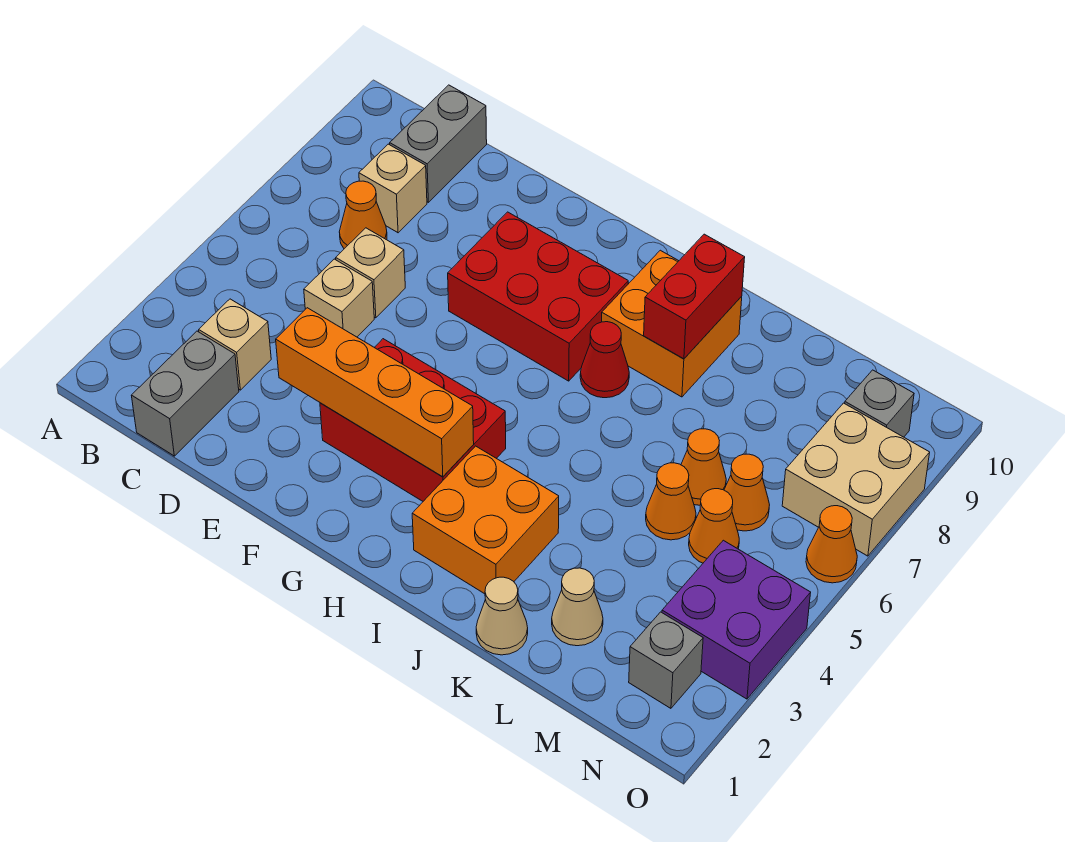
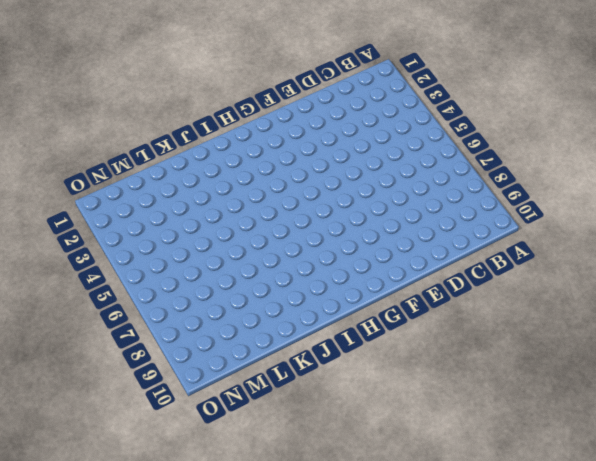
none -> grey 1x2 brick [131,331,239,456]
none -> tan 1x1 brick [199,299,271,390]
none -> orange 1x1 cone [339,181,387,249]

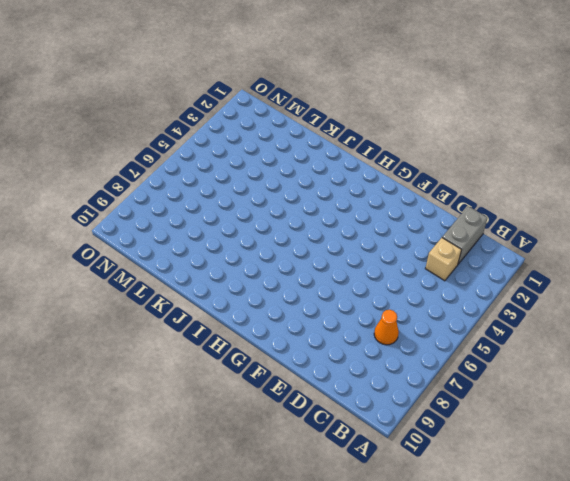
none -> tan 1x1 brick [359,144,427,233]
none -> grey 1x2 brick [390,85,487,202]
none -> tan 1x1 brick [304,259,374,337]

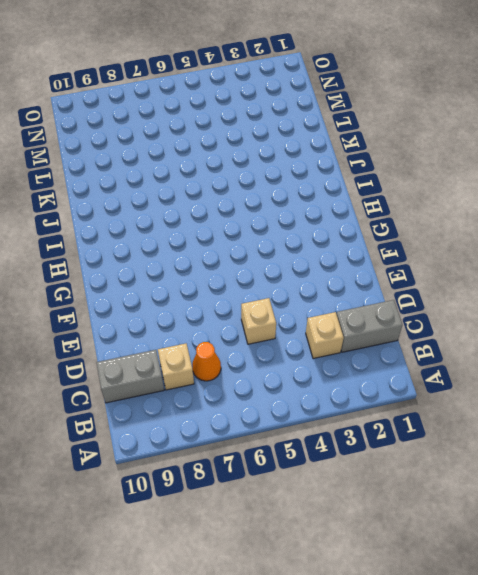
none -> tan 1x1 brick [336,228,405,318]
none -> red 2x3 brick [320,339,506,501]
none -> red 2x3 brick [448,212,628,381]

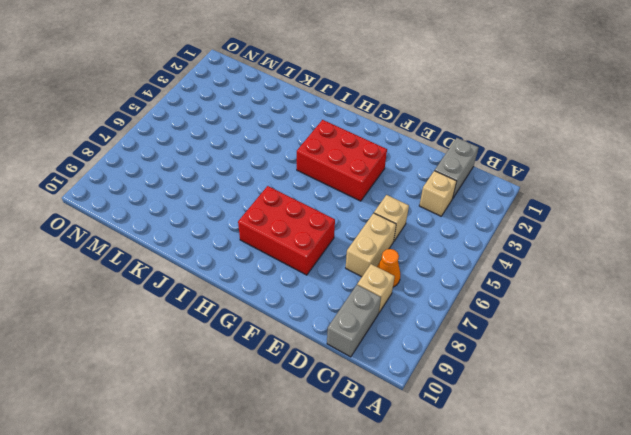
tan 1x2 brick [346,213,396,277] -> tan 1x1 brick [336,228,405,318]
none -> orange 2x2 brick [412,446,559,594]
none -> red 1x1 cone [580,322,629,398]
none -> orange 2x2 brick [602,250,742,397]

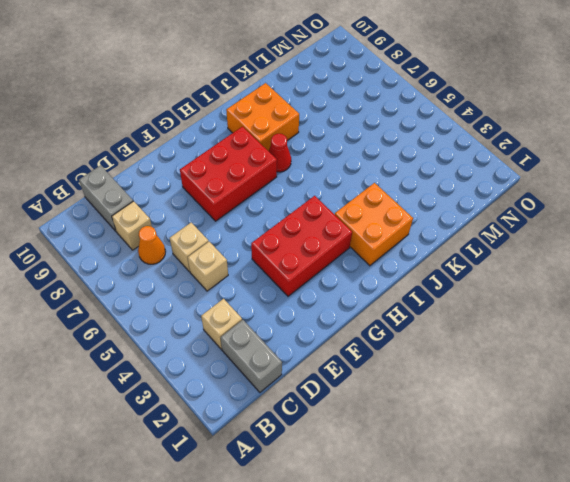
none -> tan 1x1 cone [476,577,528,655]
none -> tan 1x1 cone [552,568,603,646]
none -> orange 1x1 cone [646,463,696,540]

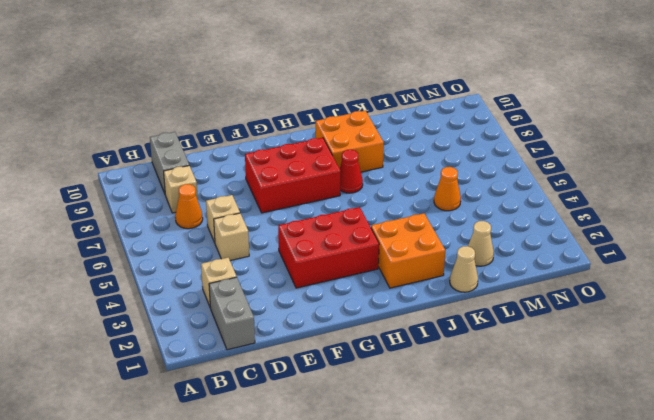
none -> orange 1x1 cone [681,429,726,505]
none -> orange 1x1 cone [689,489,739,563]
none -> orange 1x1 cone [724,454,769,531]

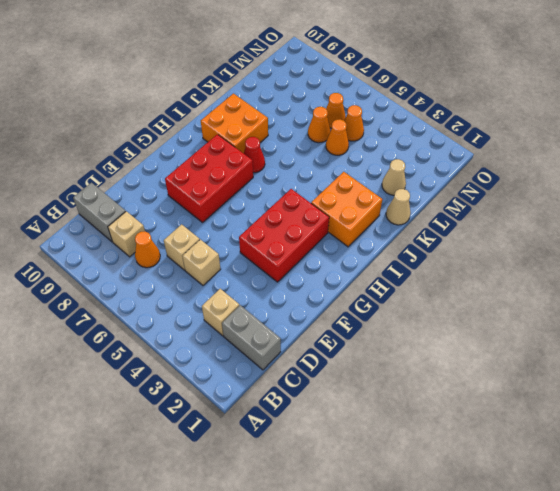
none -> grey 1x1 brick [629,612,703,708]
none -> purple 2x2 brick [662,540,811,699]
none -> tan 2x2 brick [782,403,930,556]

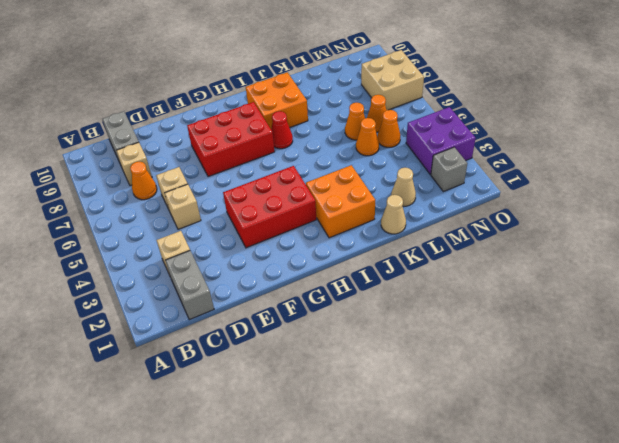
none -> grey 1x1 brick [845,370,914,437]
none -> orange 1x1 cone [806,506,857,583]
none -> orange 1x4 brick [276,308,474,477]

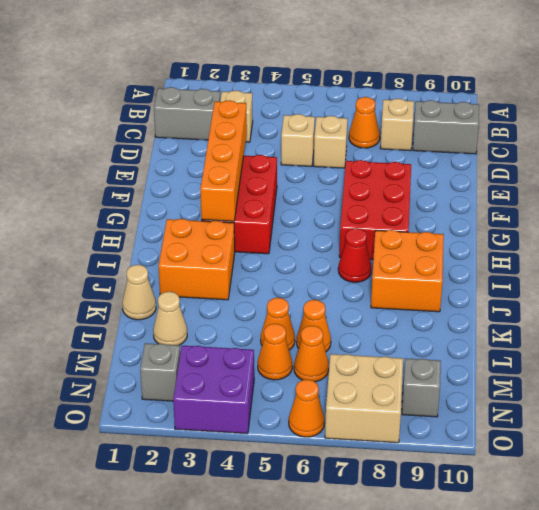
none -> red 1x2 brick [644,234,745,359]

